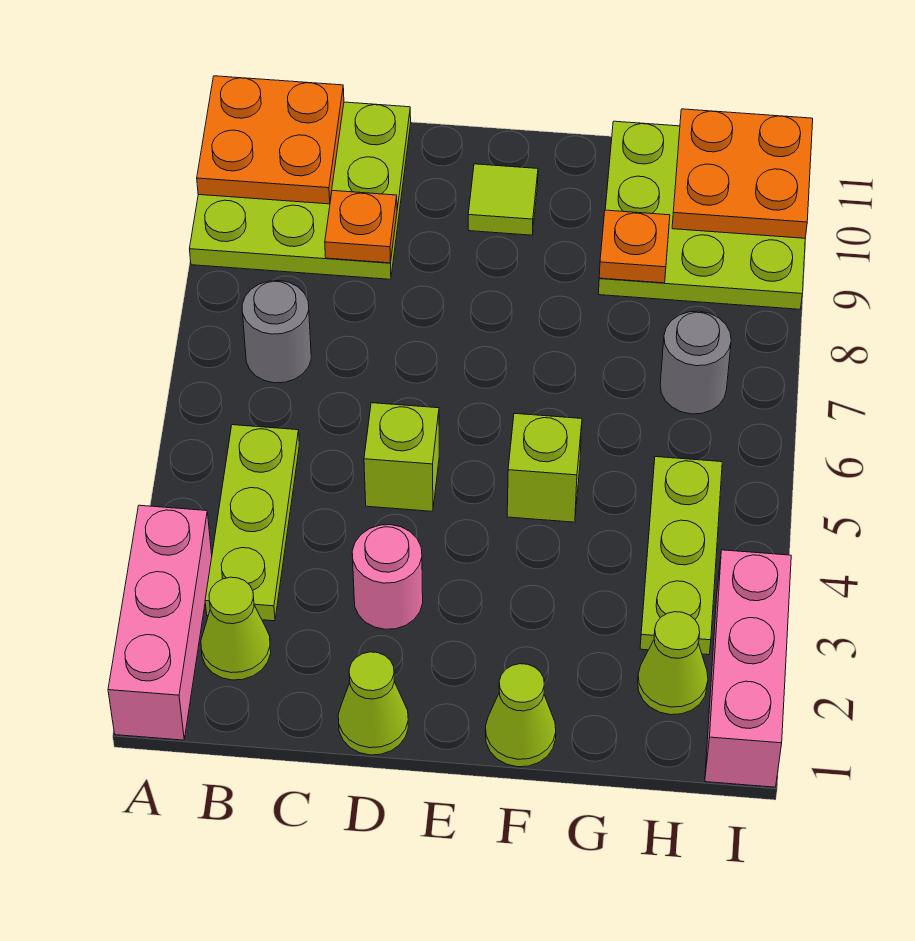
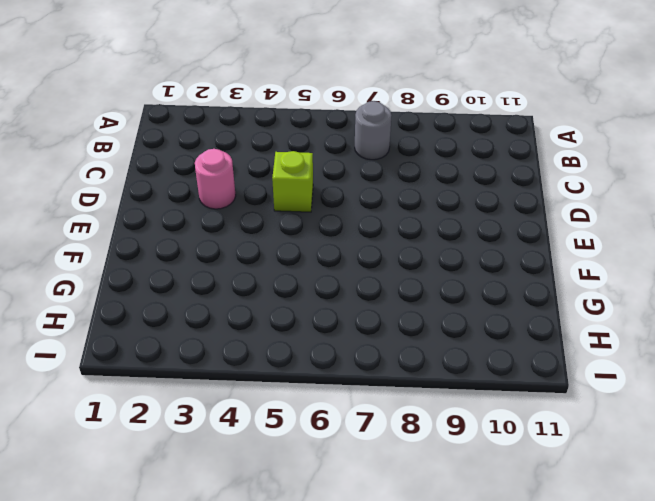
none -> pink 1x3 brick [108,505,212,740]
none -> lime 3x3 plate [190,102,411,279]
none -> lime 1x1 cone [201,577,271,680]

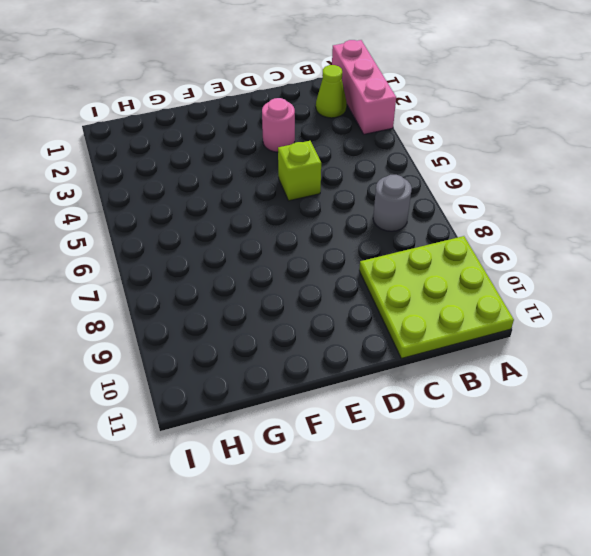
none -> lime 1x3 plate [205,425,299,621]
none -> lime 1x1 cone [338,652,408,755]
none -> lime 1x1 tile [468,164,538,235]

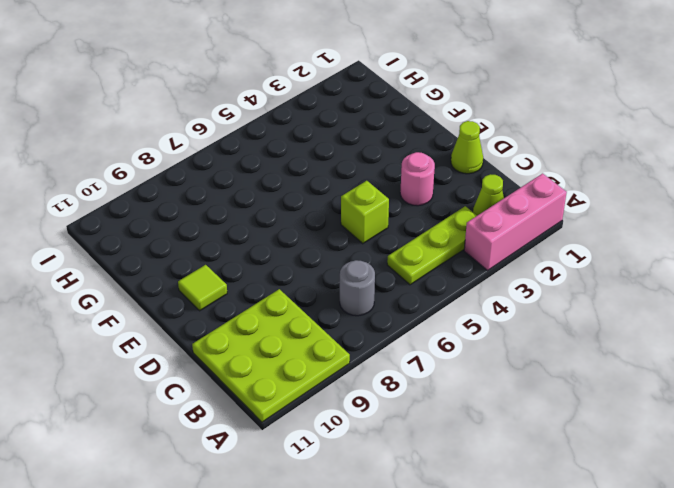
none -> lime 1x1 cone [485,664,556,767]
none -> lime 1x1 brick [507,413,582,522]
none -> lime 3x3 plate [599,121,805,309]

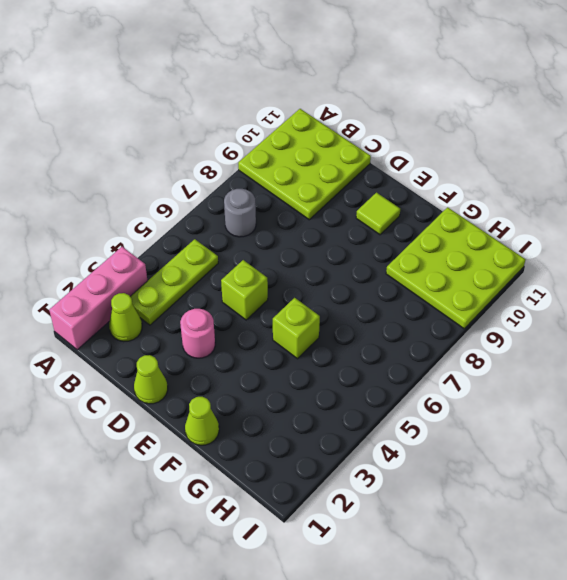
none -> lime 1x1 cone [638,612,708,715]
none -> lime 1x3 plate [640,457,722,655]
none -> grey 1x1 round brick [660,311,731,414]

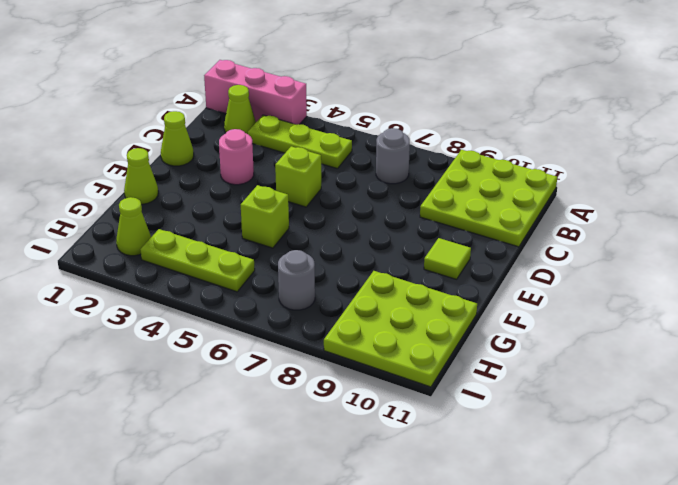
none -> pink 1x3 brick [705,550,791,787]
none -> orange 2x2 plate [197,76,344,204]
none -> orange 1x1 plate [325,191,397,263]

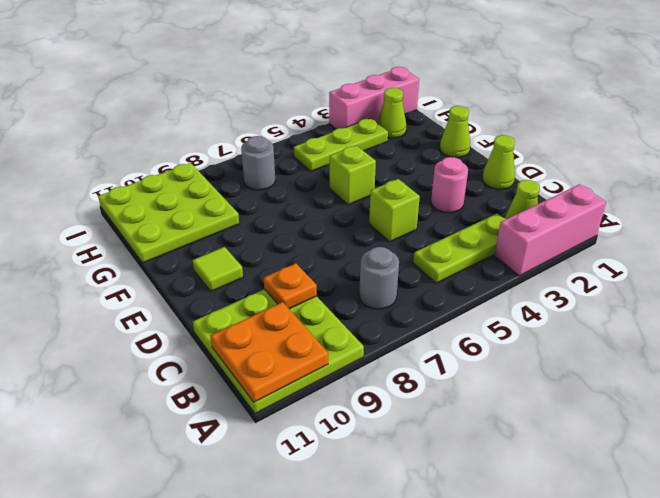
none -> orange 1x1 plate [599,210,670,283]
none -> orange 2x2 plate [672,109,813,238]

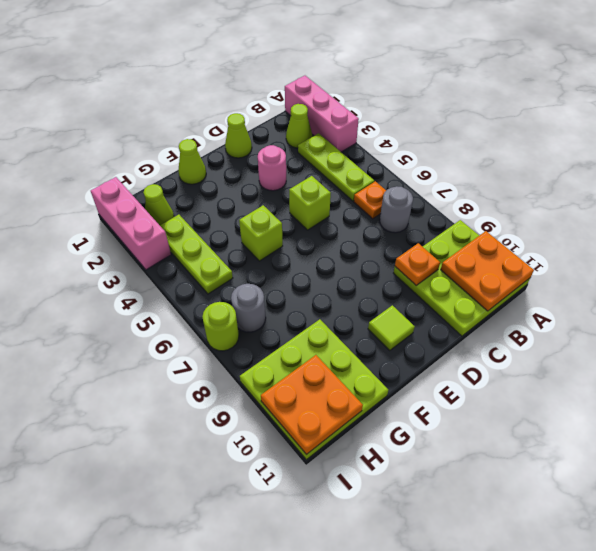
orange 1x1 plate [354,181,386,219] -> orange 1x1 plate moved to [599,210,670,283]
lime 1x1 round brick [202,302,239,351] -> none

